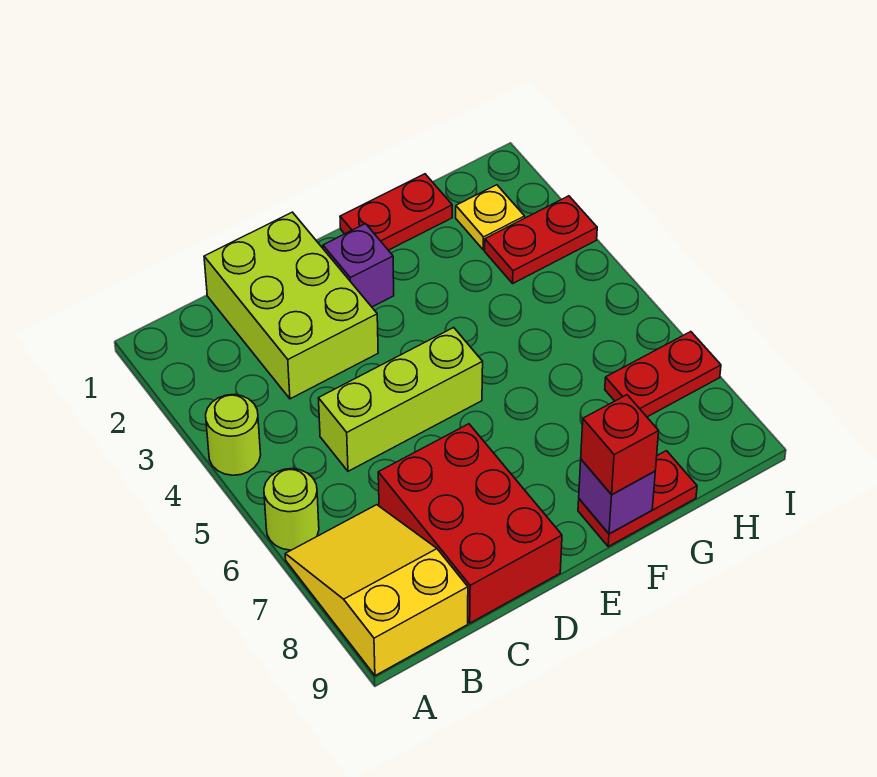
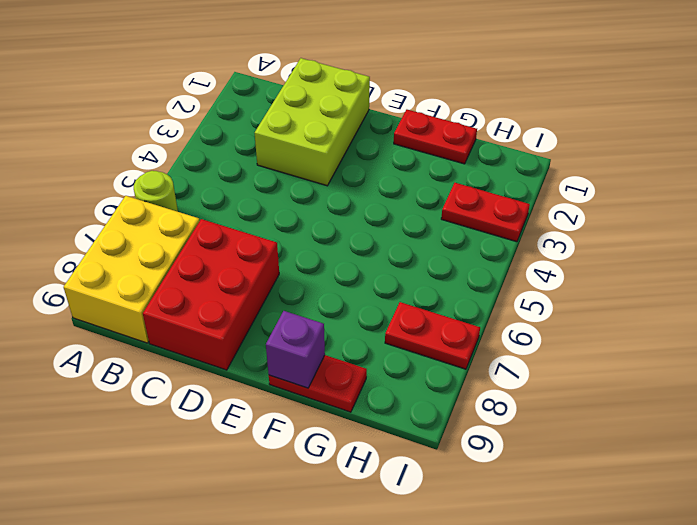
yellow 2x3 brick [64,196,200,343] -> yellow 2x3 slope [285,505,468,676]
none -> lime 1x1 round brick [206,395,261,475]
none -> lime 1x3 brick [318,328,483,471]
none -> purple 1x1 brick [323,224,394,307]

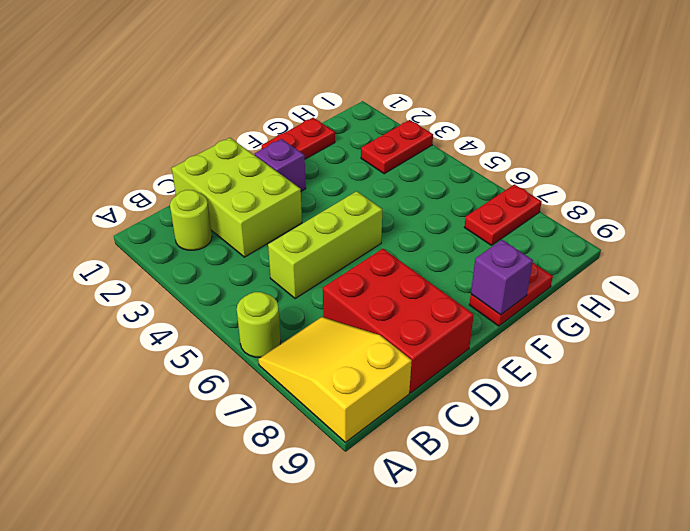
lime 1x1 round brick [170,190,212,250] -> lime 1x1 round brick moved to [206,395,261,475]
none -> yellow 1x1 plate [456,185,525,250]
none -> red 1x1 brick [581,395,659,495]

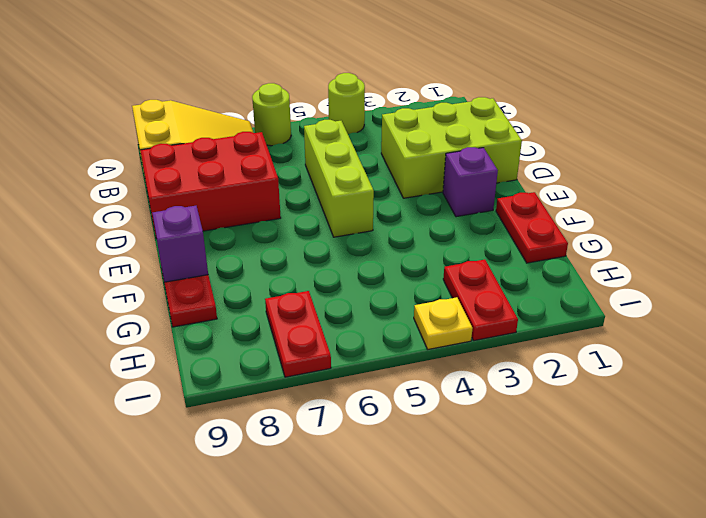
yellow 1x1 plate [414,297,473,349] -> yellow 1x1 plate moved to [456,185,525,250]
none -> red 1x1 brick [581,395,659,495]

